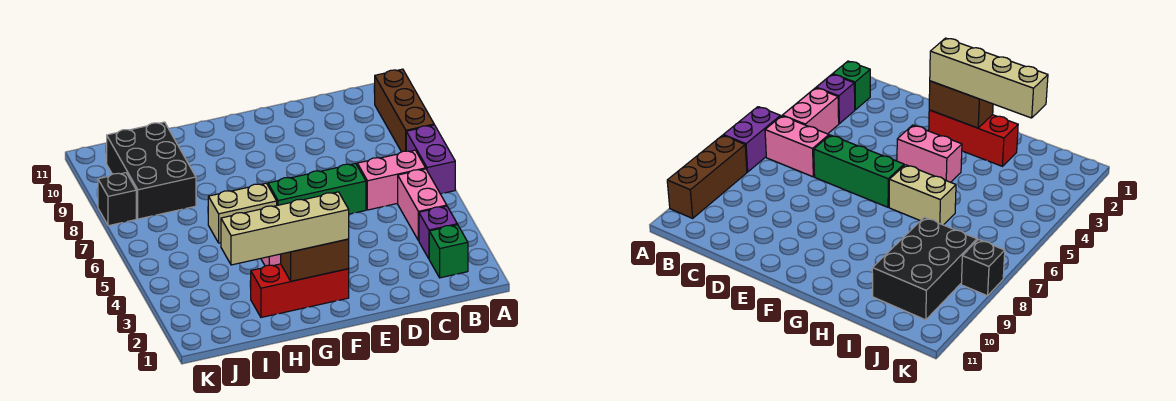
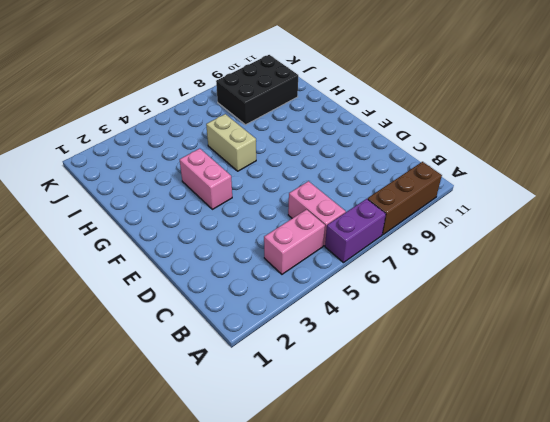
none -> green 1x1 brick [429,225,468,278]
none -> purple 1x1 brick [419,206,457,259]
none -> green 1x3 brick [268,164,366,214]

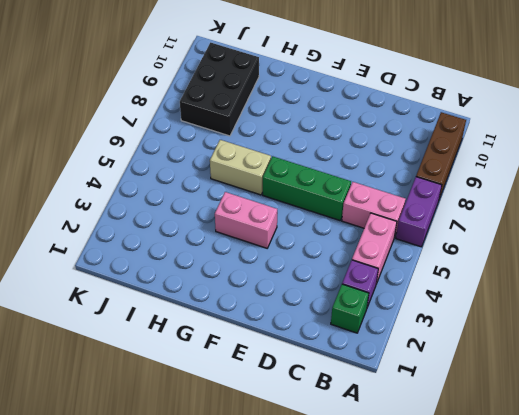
none -> red 1x3 brick [251,264,349,317]
none -> black 1x1 brick [98,173,136,226]
none -> brown 1x2 brick [281,239,349,281]

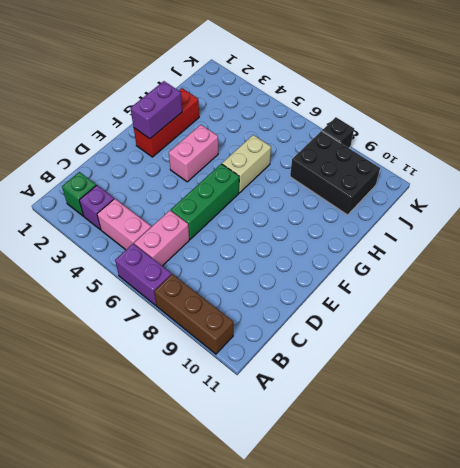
purple 1x2 brick [130,81,182,139] -> brown 1x2 brick [281,239,349,281]
none -> tan 1x4 brick [221,192,349,265]

